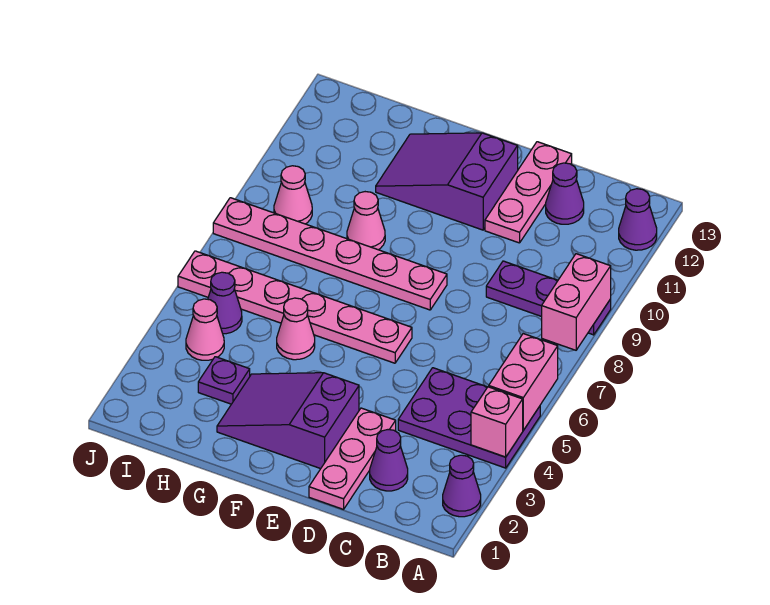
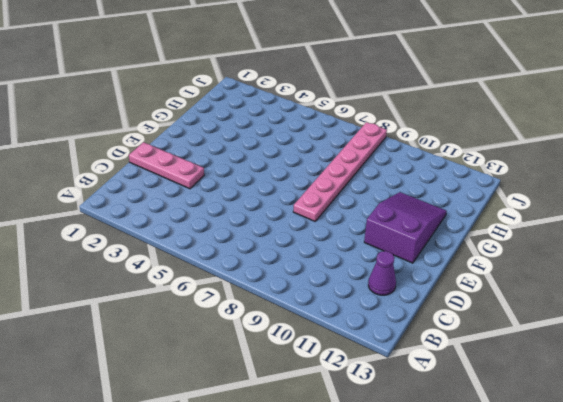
none -> purple 1x1 cone [443,455,481,517]
none -> purple 2x3 plate [398,368,540,468]
none -> purple 1x3 plate [486,261,611,335]

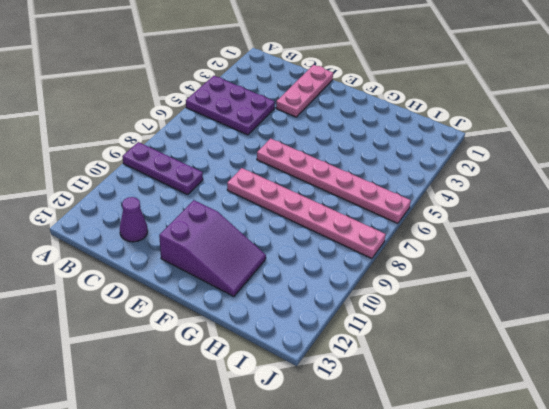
none -> purple 1x1 cone [443,455,481,517]
none -> purple 1x1 cone [619,189,657,250]
none -> purple 1x1 cone [370,430,408,491]

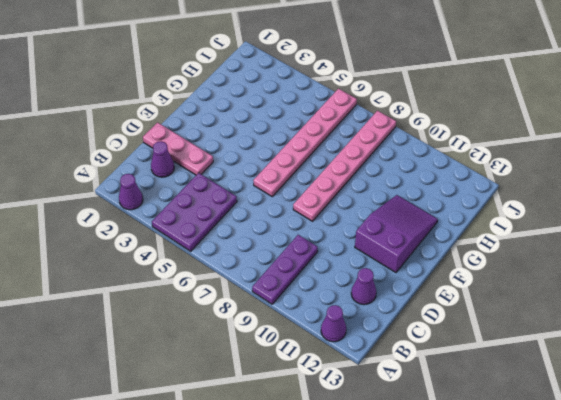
none -> pink 1x3 plate [485,142,572,243]
none -> purple 2x3 slope [217,373,359,469]
none -> pink 1x1 cone [277,298,315,360]

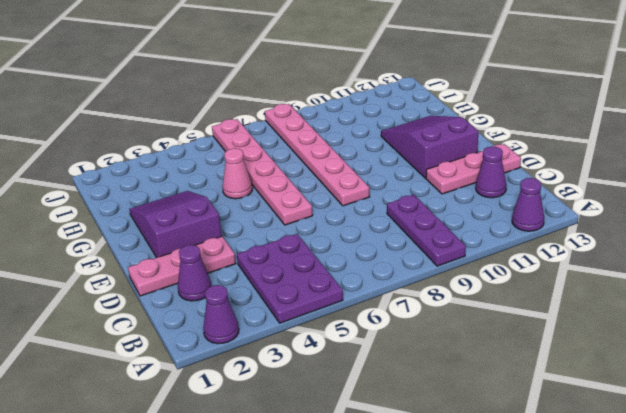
none -> pink 1x1 cone [347,192,385,250]
none -> purple 1x1 plate [198,357,250,404]
none -> pink 1x1 cone [186,299,224,360]

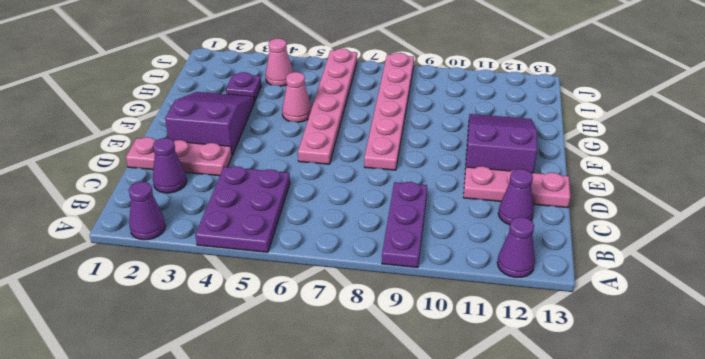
none -> pink 1x1 cone [347,192,385,250]
none -> purple 1x1 cone [208,272,242,334]
none -> pink 1x1 cone [274,166,312,224]

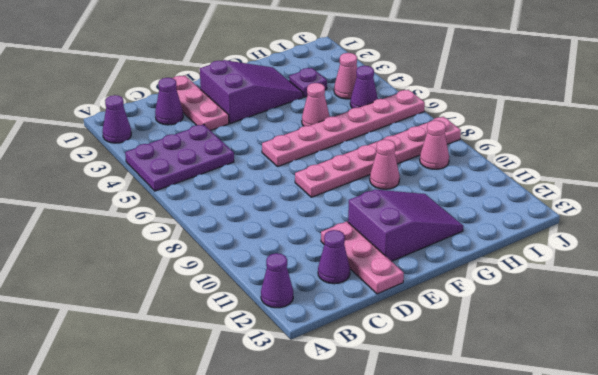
none -> purple 1x3 plate [486,261,611,335]
none -> pink 1x1 brick [471,387,523,457]
none -> pink 1x2 brick [489,334,558,430]

